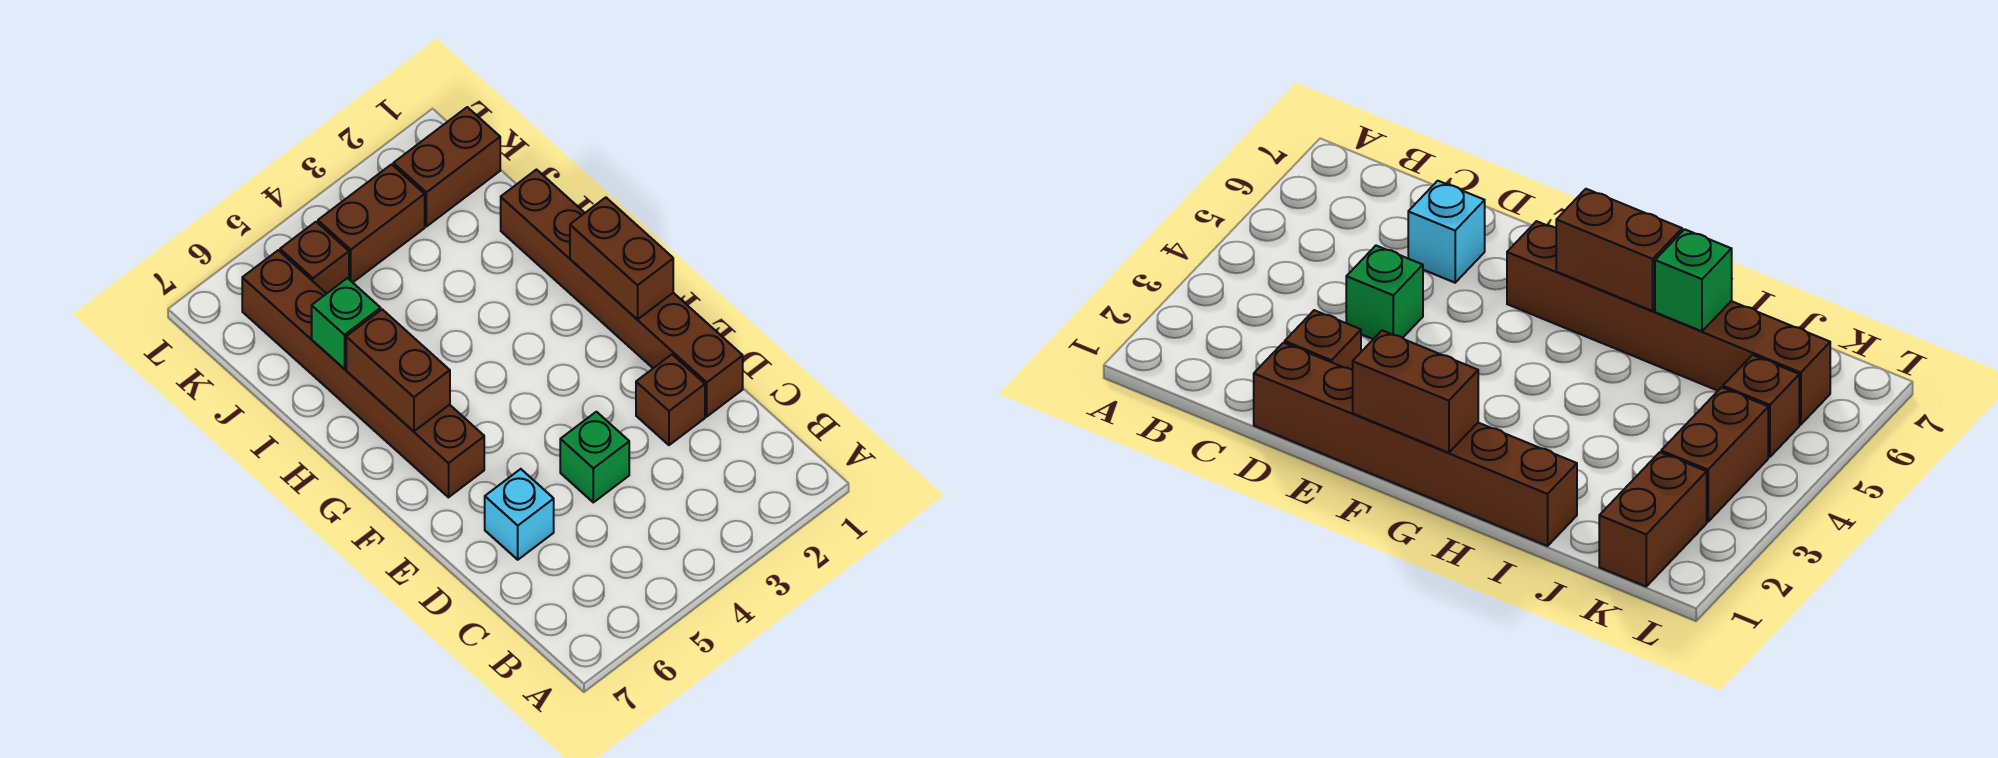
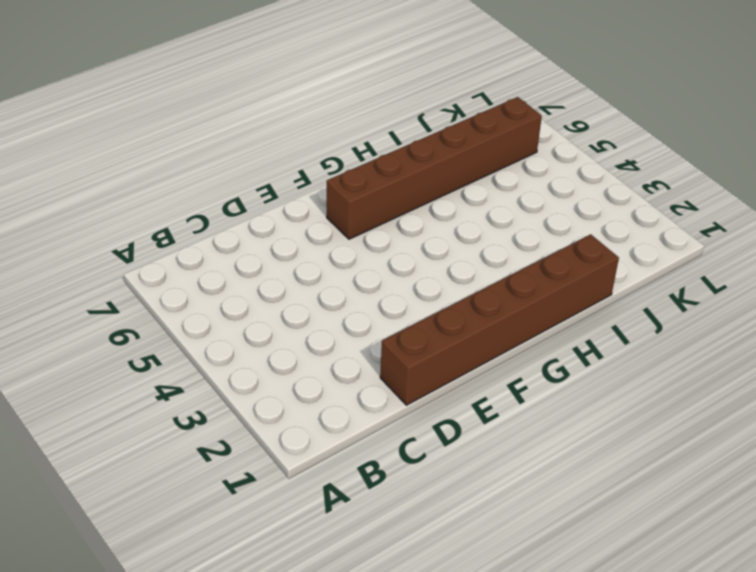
none -> brown 1x1 brick [636,355,705,445]
none -> green 1x1 brick [560,412,629,502]

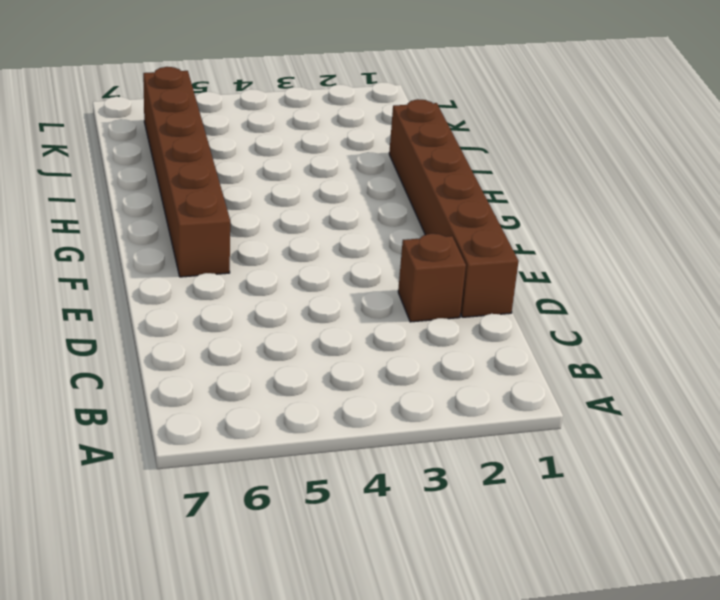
none -> green 1x1 brick [560,412,629,502]
none -> cyan 1x1 brick [485,469,554,560]

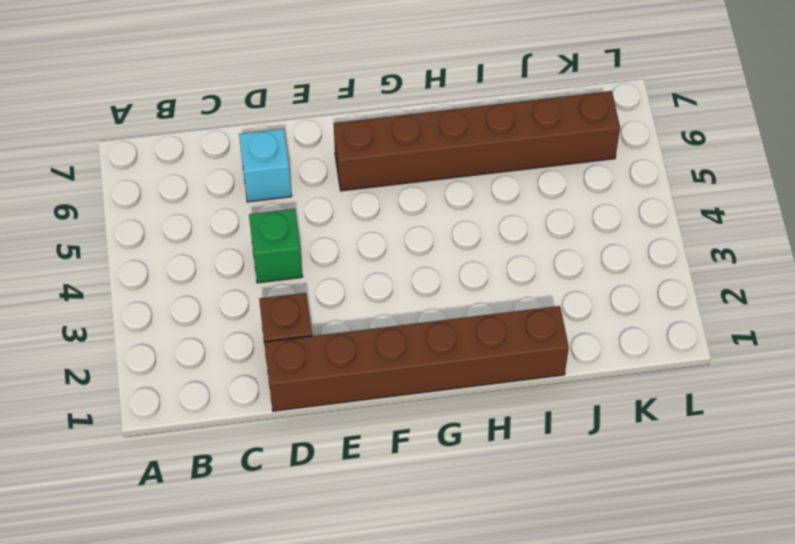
none -> brown 1x2 brick [393,107,500,227]
none -> brown 1x2 brick [318,164,425,282]

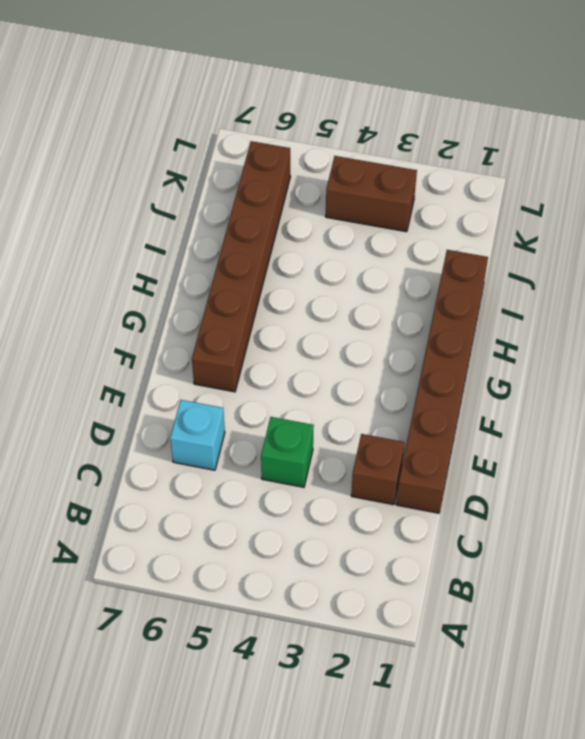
none -> brown 1x2 brick [393,107,500,227]
none -> brown 1x1 brick [280,222,349,294]

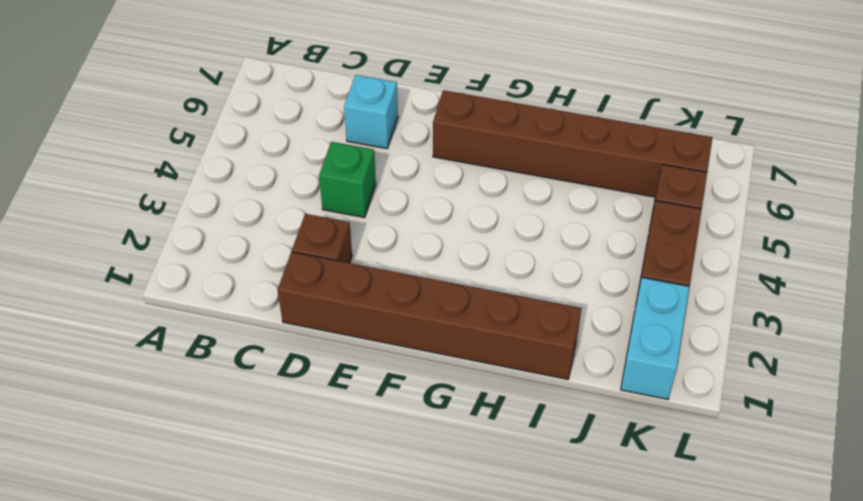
cyan 1x2 brick [621,277,689,399] -> brown 1x2 brick [393,107,500,227]
none -> brown 1x2 brick [570,197,673,319]
none -> brown 1x2 brick [346,309,450,431]

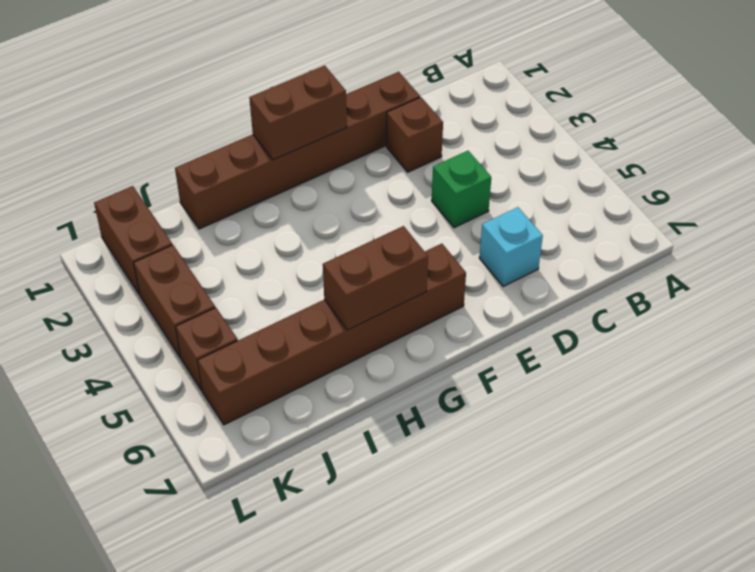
none -> green 1x1 brick [312,278,381,369]

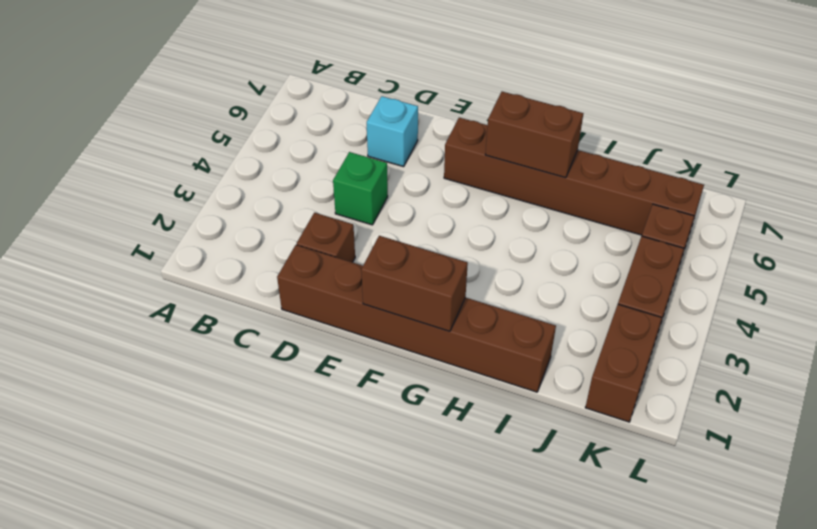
none -> green 1x1 brick [312,278,381,369]

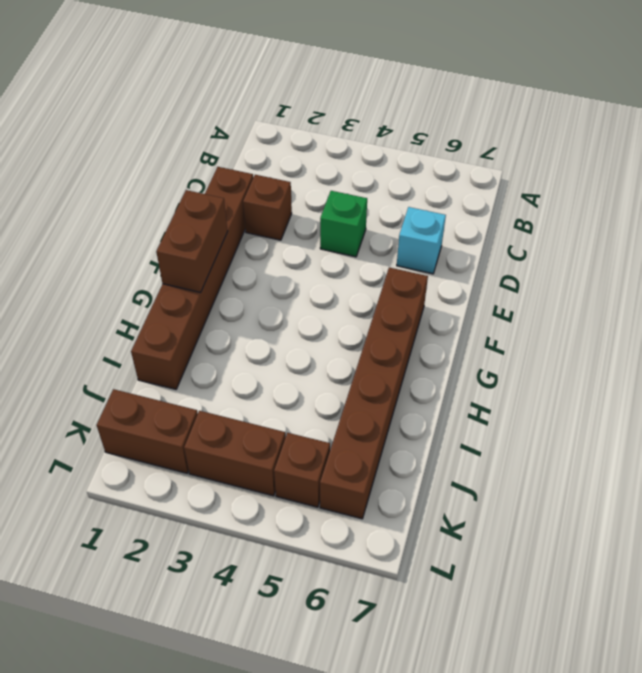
none -> brown 1x2 brick [346,309,450,431]
none -> green 1x1 brick [312,278,381,369]

